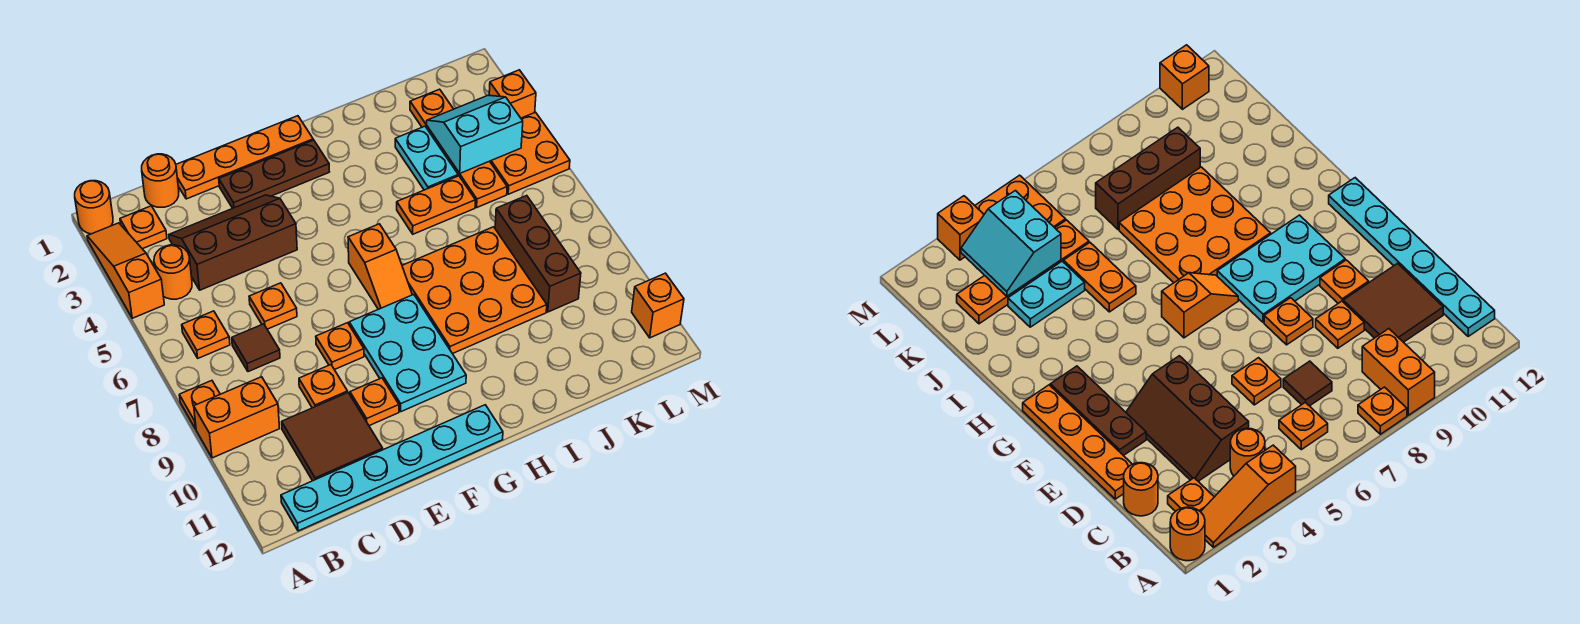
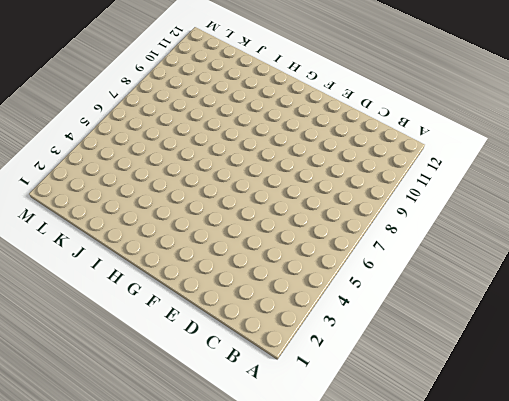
none -> orange 1x1 round brick [75,181,113,234]
none -> orange 1x3 slope [87,223,164,318]
none -> orange 1x1 plate [179,381,220,429]

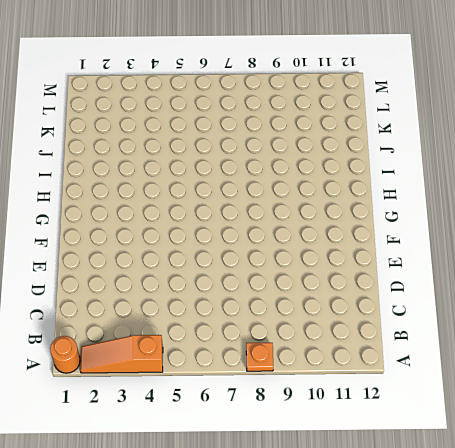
none -> orange 1x2 brick [194,377,280,458]
none -> orange 1x1 plate [120,206,167,249]
none -> orange 1x1 round brick [154,245,192,299]

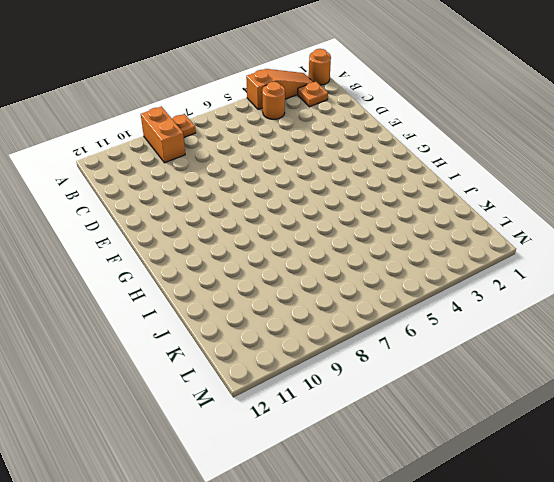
none -> orange 1x1 plate [182,311,230,358]
none -> cyan 1x6 plate [281,405,503,531]
none -> orange 1x1 round brick [142,154,179,207]

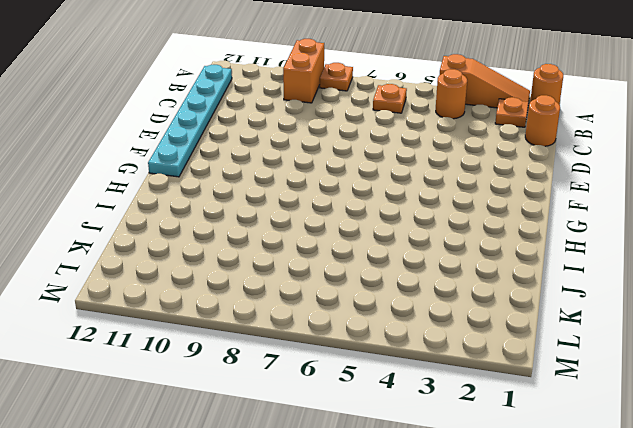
none -> brown 2x3 slope [169,195,297,290]
none -> brown 1x1 tile [232,324,280,372]
none -> brown 2x2 tile [282,393,383,481]

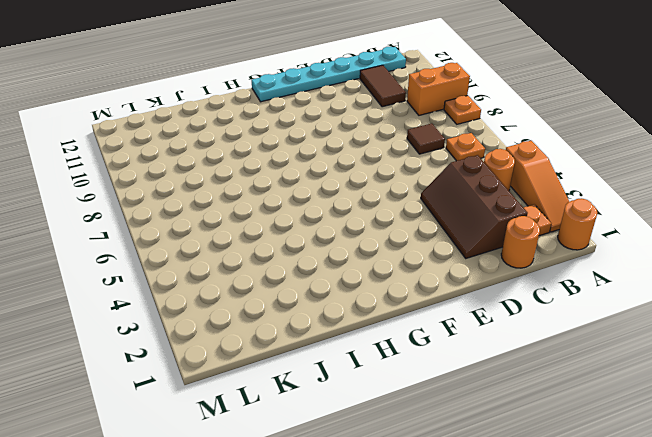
brown 2x3 slope [421,155,528,258] -> brown 2x3 slope turned to [169,195,297,290]
brown 1x2 tile [360,65,406,107] -> brown 2x2 tile [282,393,383,481]
none -> orange 1x4 plate [176,116,313,199]
none -> orange 1x1 plate [249,283,297,329]
none -> orange 1x1 plate [299,365,348,408]

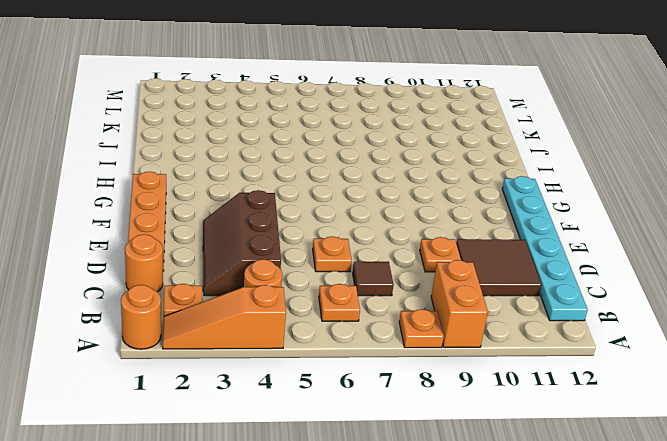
none -> brown 1x3 plate [219,140,329,208]
none -> orange 1x1 plate [316,323,364,370]
none -> orange 1x1 plate [350,378,399,426]

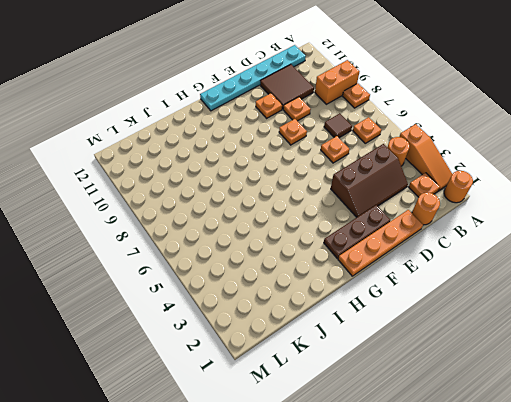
none -> cyan 2x3 plate [349,295,466,412]
none -> orange 1x2 slope [348,224,412,309]
none -> orange 3x3 plate [402,227,547,354]

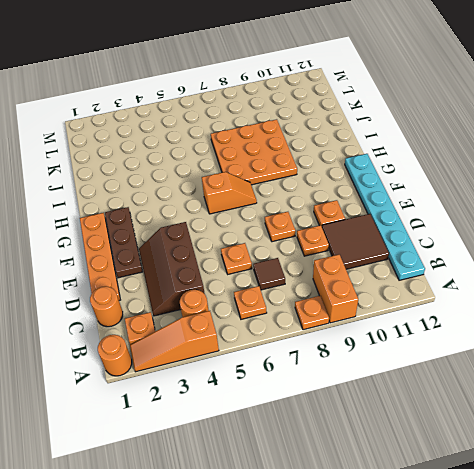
none -> cyan 2x3 plate [349,295,466,412]
none -> orange 1x2 plate [397,176,475,234]
none -> cyan 1x2 plate [395,126,458,190]

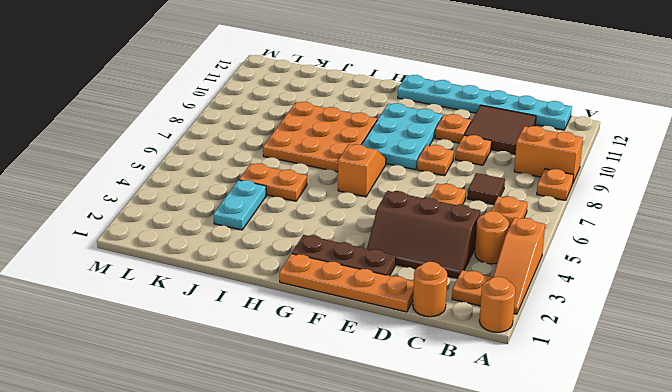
none -> orange 1x4 plate [410,89,507,207]
none -> brown 1x3 brick [495,196,581,312]
none -> orange 2x2 plate [490,112,570,194]

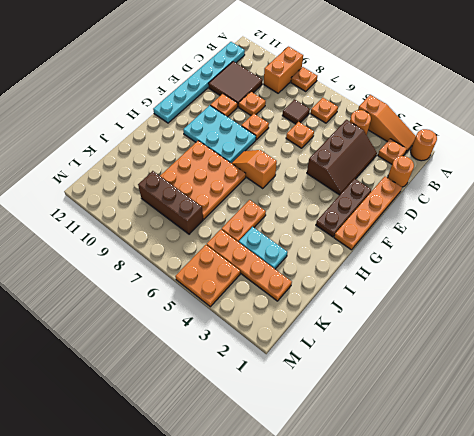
none -> orange 1x1 brick [489,70,536,118]
none -> orange 1x1 brick [632,273,684,338]
none -> cyan 2x2 slope [427,95,523,173]

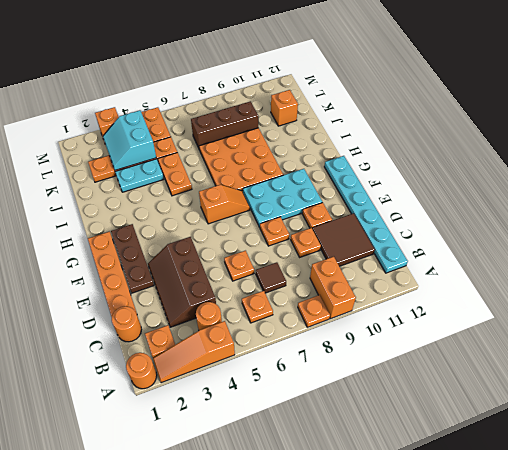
orange 1x1 brick [271,90,298,126] -> orange 1x1 brick moved to [632,273,684,338]

